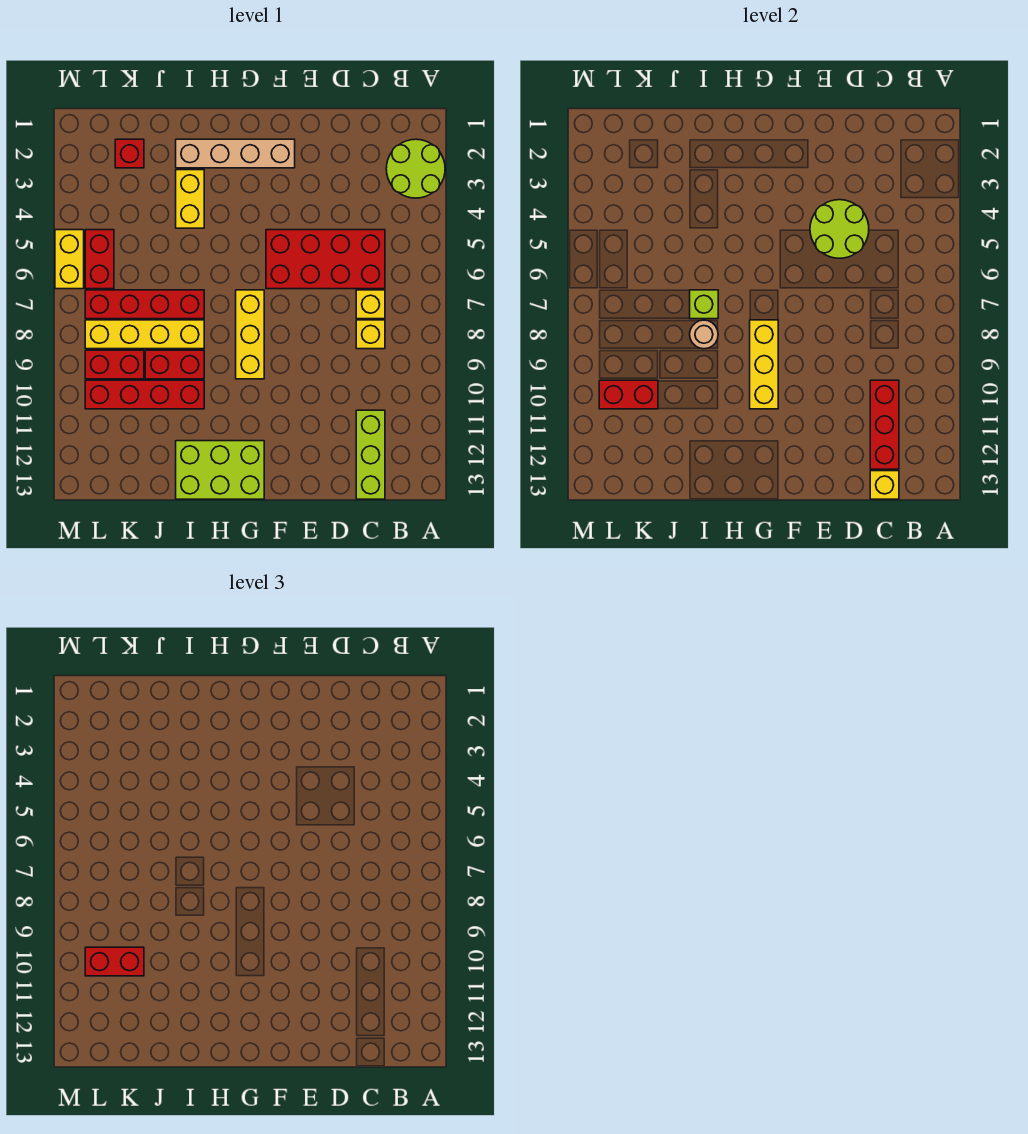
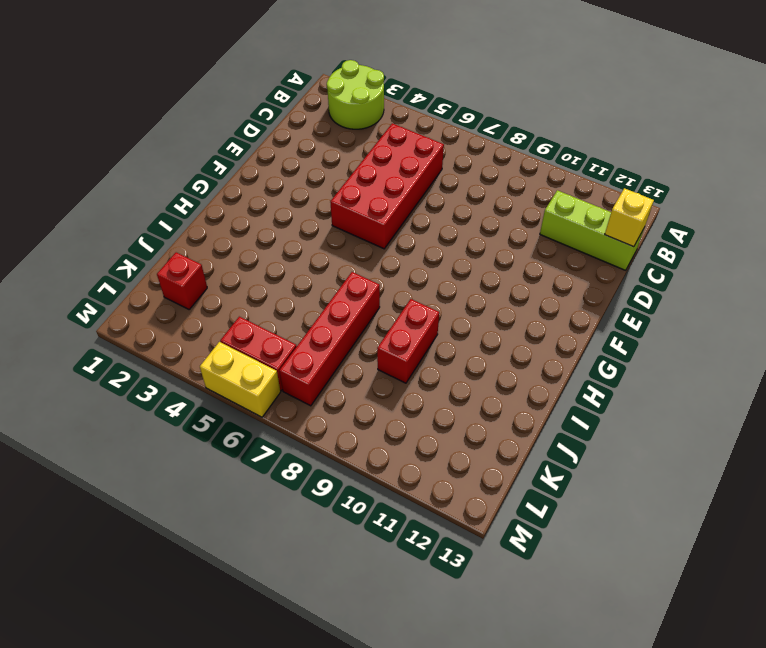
none -> yellow 1x1 brick [356,290,385,319]
none -> yellow 1x1 brick [356,320,385,349]
none -> tan 1x4 brick [176,139,295,168]

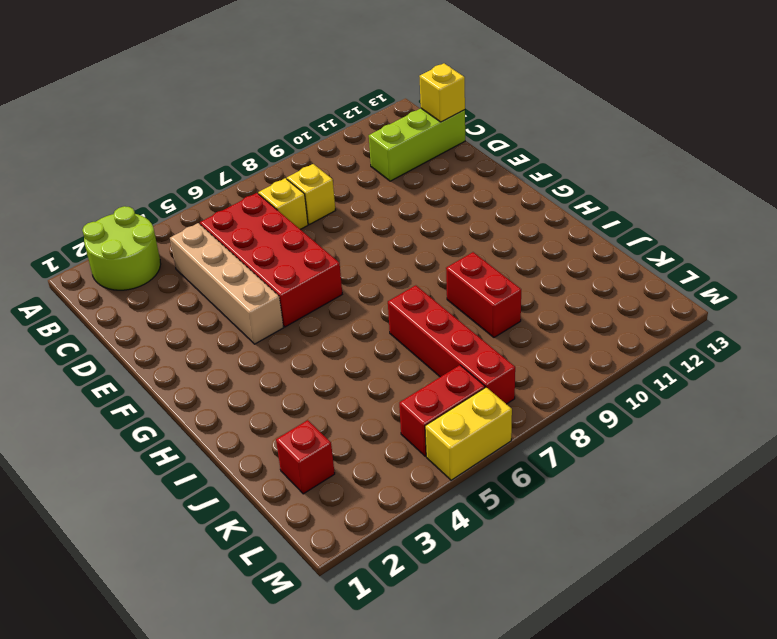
tan 1x4 brick [170,223,284,344] -> tan 1x4 brick moved to [176,139,295,168]
none -> yellow 1x3 brick [236,290,264,379]
none -> lime 2x3 brick [176,441,264,499]
none -> yellow 1x2 brick [176,170,204,228]

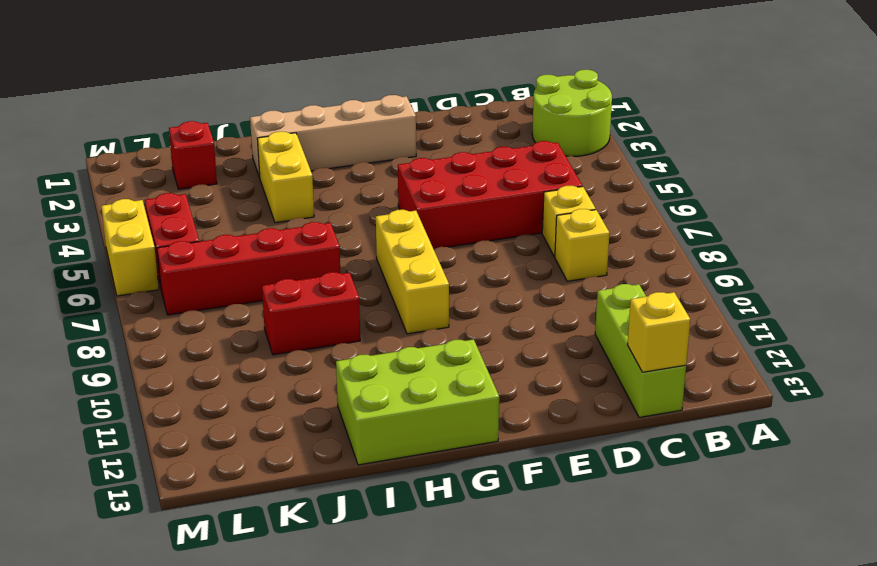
none -> yellow 1x4 brick [85,320,204,349]
none -> red 1x4 brick [85,380,204,409]
none -> red 1x2 brick [85,350,144,379]

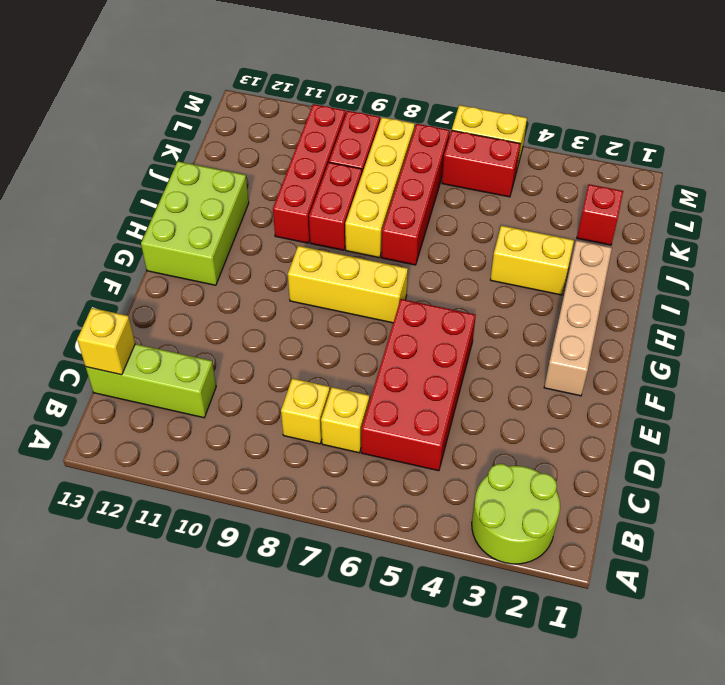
none -> red 1x3 brick [870,380,899,469]
none -> lime 2x2 round brick [810,200,869,258]
none -> yellow 1x3 brick [750,320,778,409]

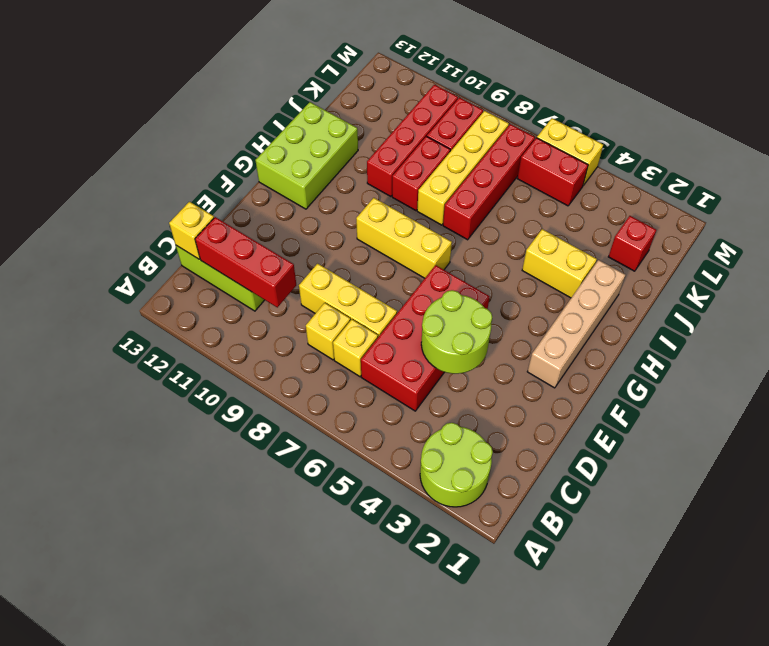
yellow 1x3 brick [299,264,397,337] -> yellow 1x3 brick moved to [750,320,778,409]
none -> lime 1x1 brick [690,290,718,319]
none -> tan 1x1 round brick [690,320,718,349]
none -> red 1x2 brick [599,380,658,409]

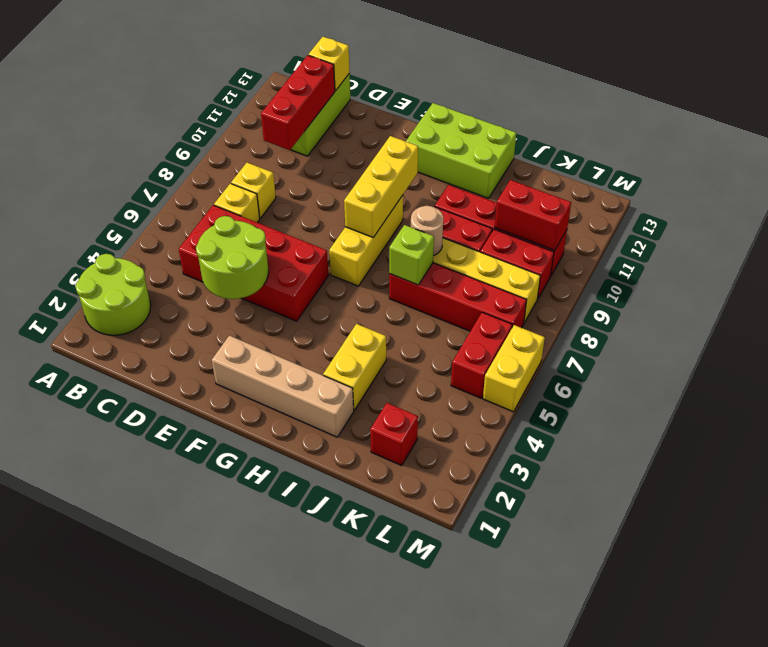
none -> red 1x2 brick [85,947,144,976]

